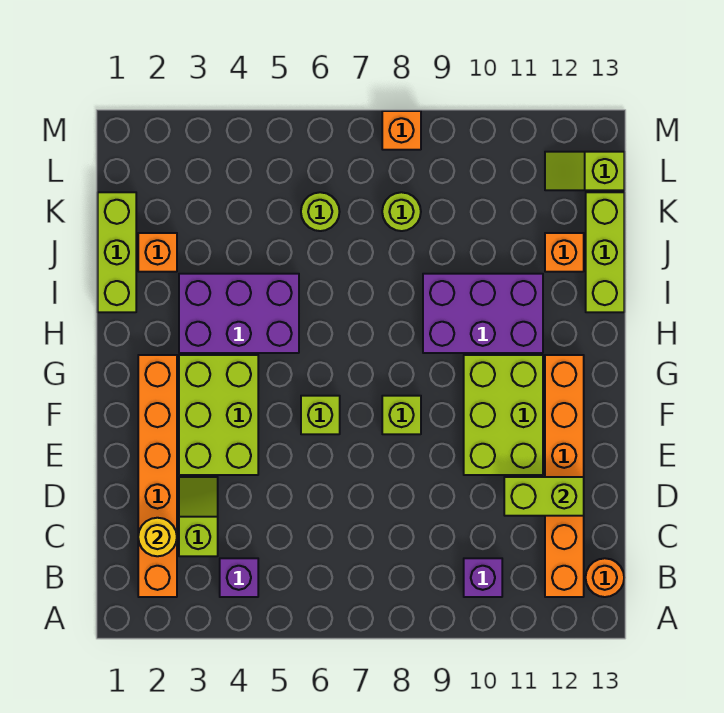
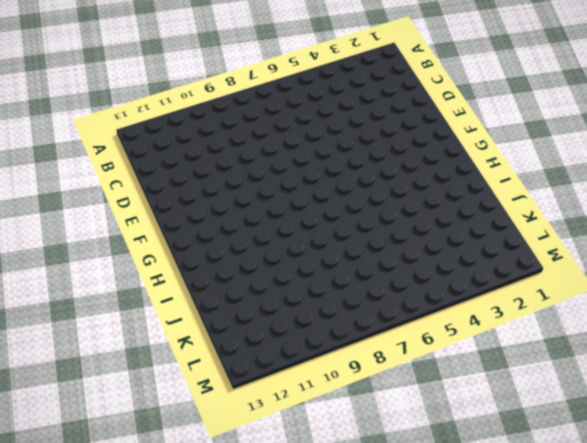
none -> orange 1x6 brick [138,355,177,597]
none -> purple 1x1 brick [220,558,258,597]
none -> purple 1x1 brick [464,558,502,597]

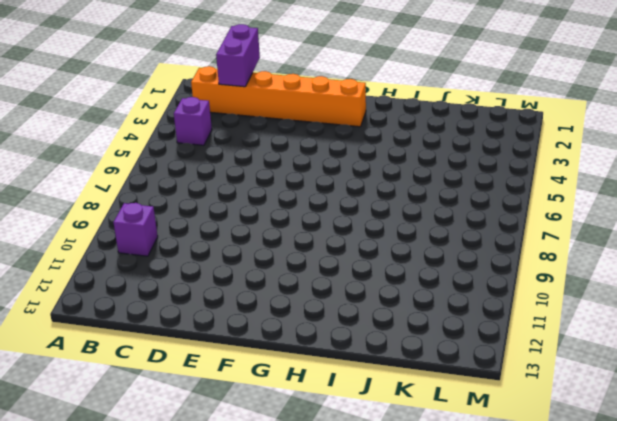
purple 1x2 brick [216,24,260,87] -> yellow 1x1 round brick [138,518,177,556]
none -> orange 1x6 brick [545,355,584,597]
none -> orange 1x1 round brick [586,558,624,597]
none -> lime 1x2 slope [179,477,218,556]

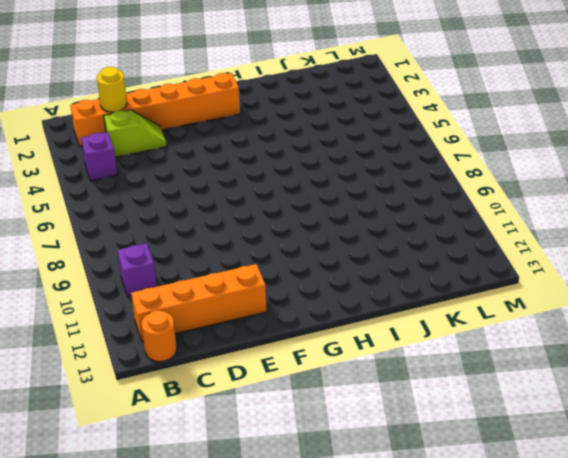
orange 1x4 brick [131,264,267,341] -> orange 1x6 brick [545,355,584,597]
none -> lime 2x3 brick [179,355,258,475]
none -> lime 2x3 brick [464,355,543,475]
none -> lime 1x1 brick [301,396,340,434]

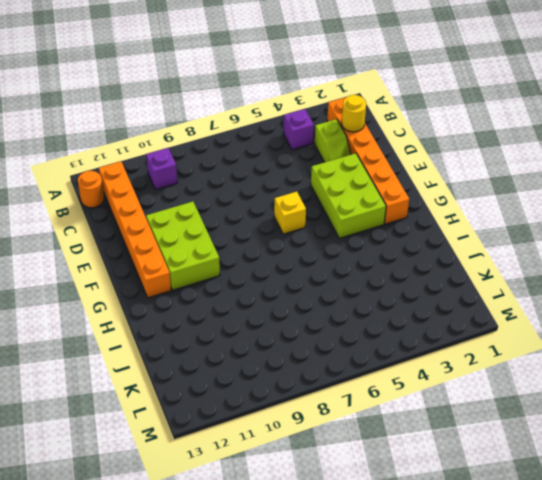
yellow 1x1 brick [274,192,306,234] -> lime 1x1 brick [301,396,340,434]
none -> lime 1x1 brick [382,396,421,434]
none -> purple 2x3 brick [179,274,299,353]
none -> purple 2x3 brick [423,274,543,353]

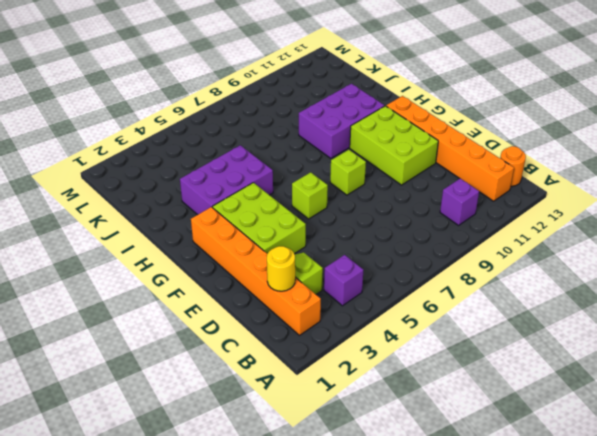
none -> lime 1x3 brick [98,192,136,312]
none -> lime 1x3 brick [586,192,624,312]
none -> orange 1x1 brick [138,233,177,272]

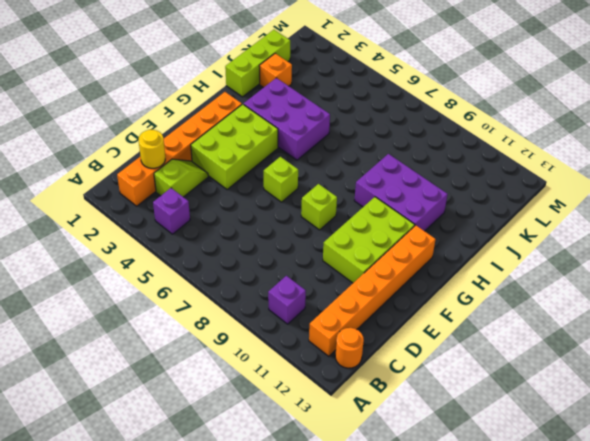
none -> lime 1x3 brick [586,192,624,312]
none -> orange 1x1 brick [545,233,584,272]
none -> lime 1x1 round brick [301,192,340,231]

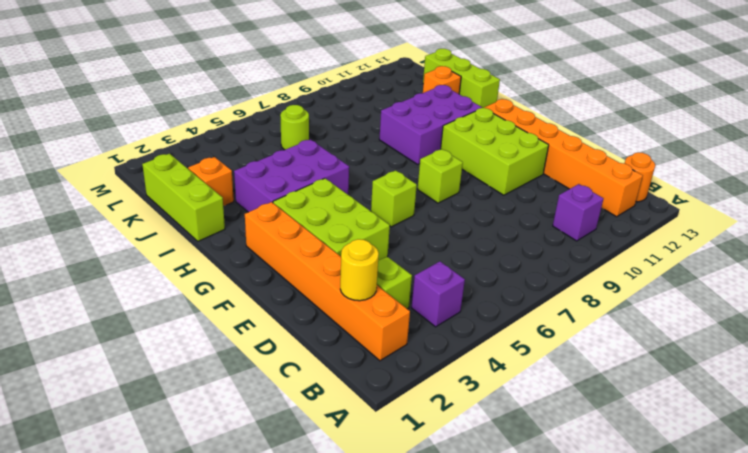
none -> lime 1x1 round brick [382,192,421,231]
none -> lime 1x2 slope [545,152,624,190]
none -> orange 1x1 brick [382,111,421,150]

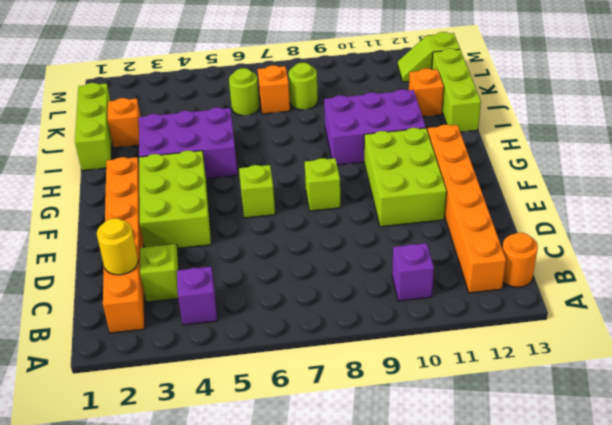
orange 1x1 brick [258,65,290,114] -> orange 1x1 brick moved to [382,111,421,150]
none -> lime 1x2 brick [504,477,584,516]

